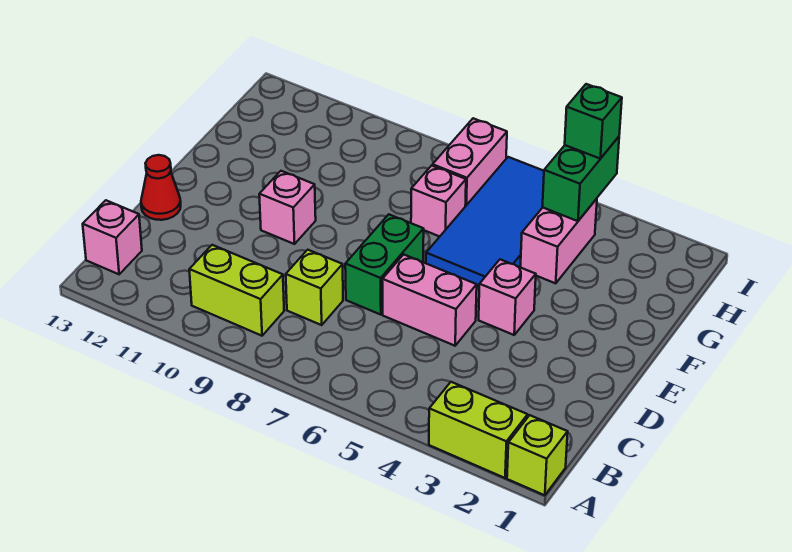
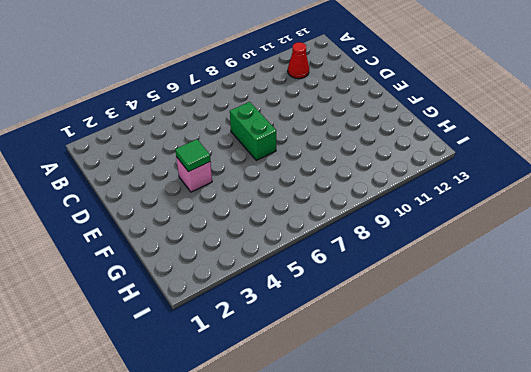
red 1x1 cone [288,42,309,79] -> red 1x1 cone moved to [141,155,181,220]
green 1x1 tile [175,139,210,172] -> none
none -> lime 1x1 brick [507,415,568,495]
none -> lime 1x2 brick [429,382,528,478]
none -> lime 1x2 brick [189,245,284,336]

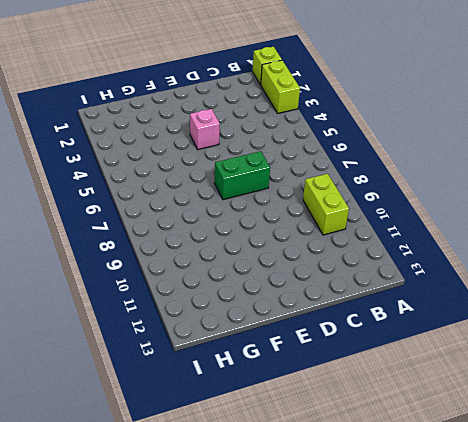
none -> pink 1x1 brick [83,200,142,274]
none -> lime 1x1 brick [286,250,343,325]
none -> pink 1x2 brick [382,254,477,346]

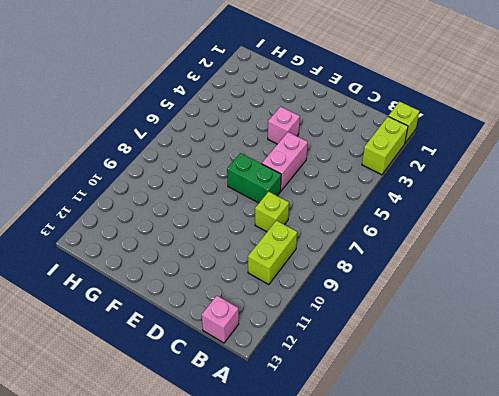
none -> red 1x1 cone [141,155,181,220]
none -> pink 1x1 brick [259,171,316,244]
none -> blue 2x4 tile [426,157,544,286]

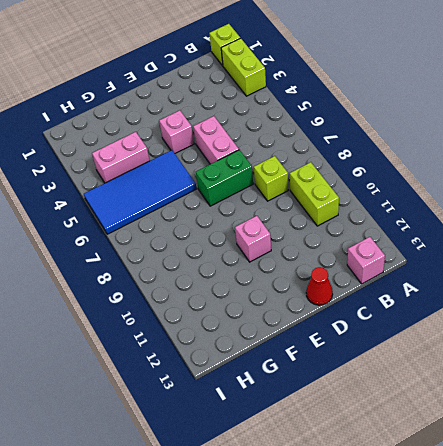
none -> pink 1x1 brick [411,166,466,237]
none -> pink 1x2 brick [433,118,507,206]
none -> green 1x2 brick [542,137,619,221]

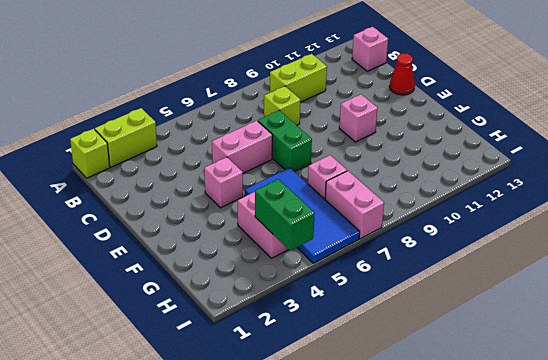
none -> green 1x1 brick [565,84,622,159]

